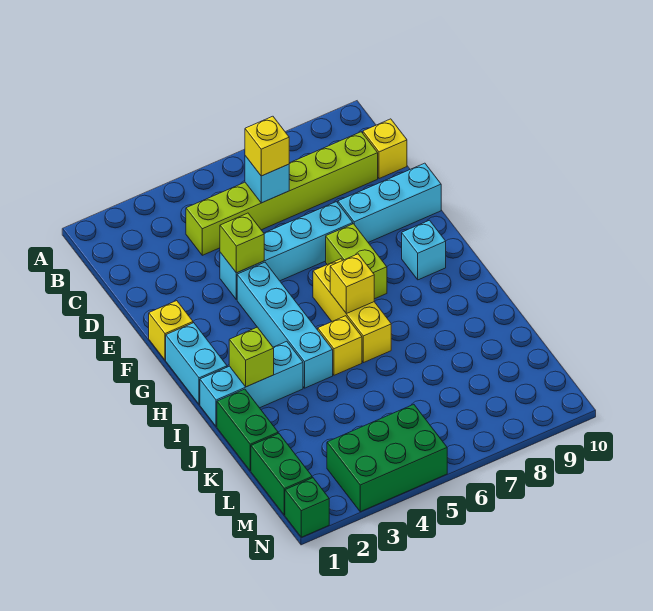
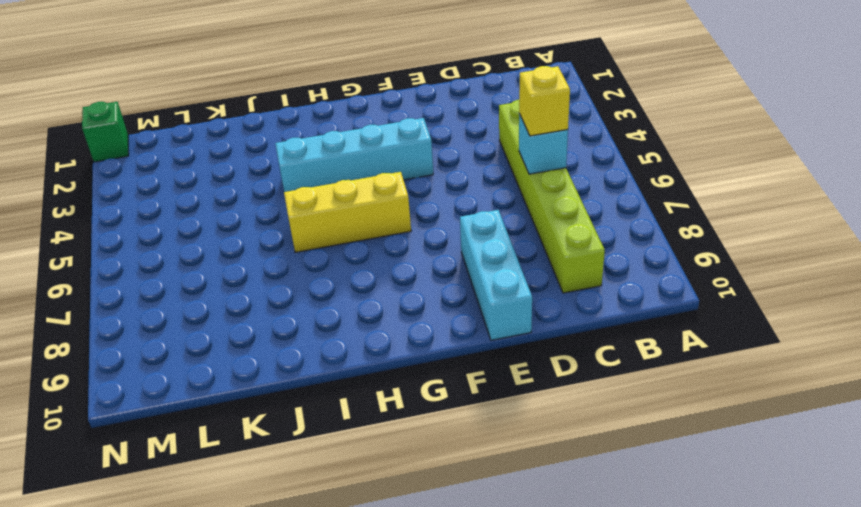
none -> yellow 1x1 brick [363,119,407,179]
none -> cyan 1x4 brick [220,202,353,300]
none -> yellow 1x1 brick [149,301,193,360]

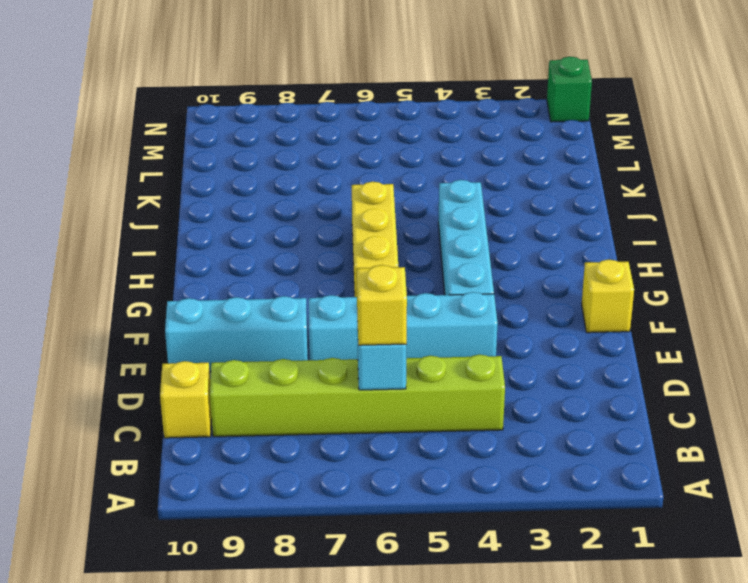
none -> lime 1x2 brick [326,224,387,299]
none -> cyan 1x2 brick [166,323,227,405]
none -> cyan 1x1 brick [402,220,446,280]

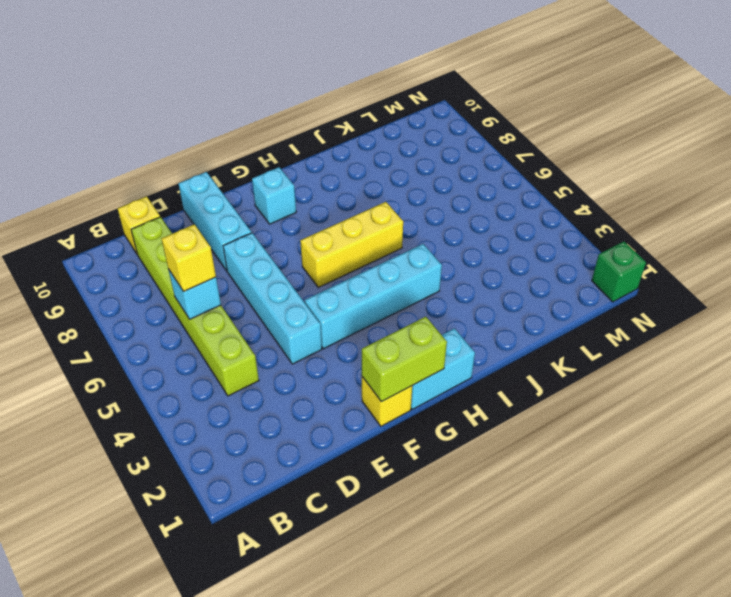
lime 1x2 brick [362,317,447,402] -> lime 1x2 brick moved to [326,224,387,299]
none -> cyan 1x3 brick [200,341,303,427]
none -> yellow 1x1 brick [318,316,362,375]
none -> green 1x2 brick [217,389,278,471]

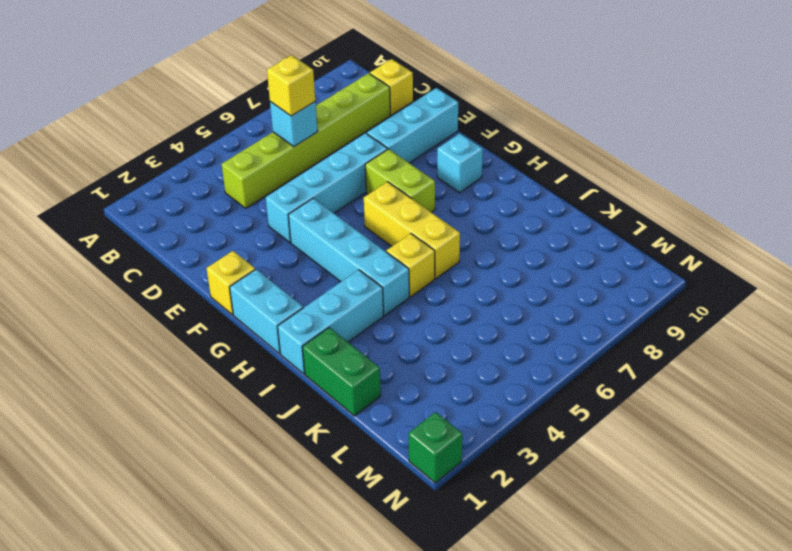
none -> green 1x2 brick [251,433,312,515]
none -> green 2x3 brick [327,404,447,512]
none -> lime 1x1 brick [220,213,264,273]

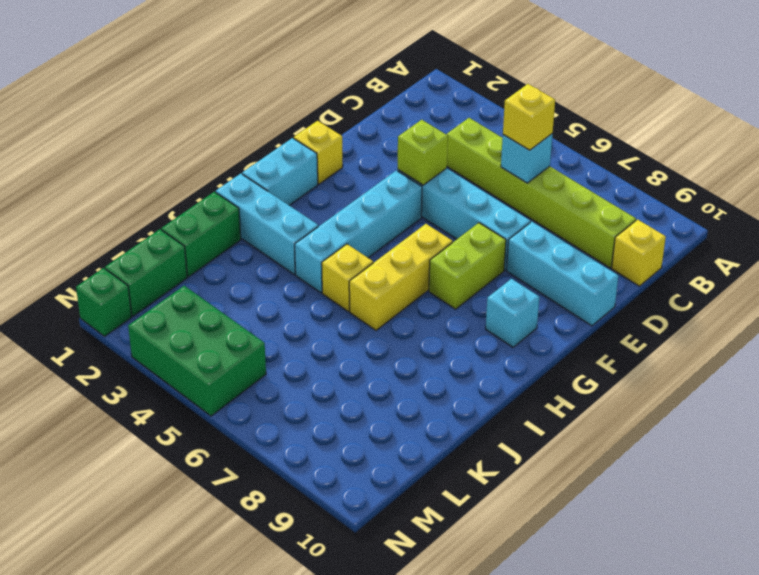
none -> yellow 1x1 brick [330,254,374,314]
none -> lime 1x1 brick [229,327,274,387]

